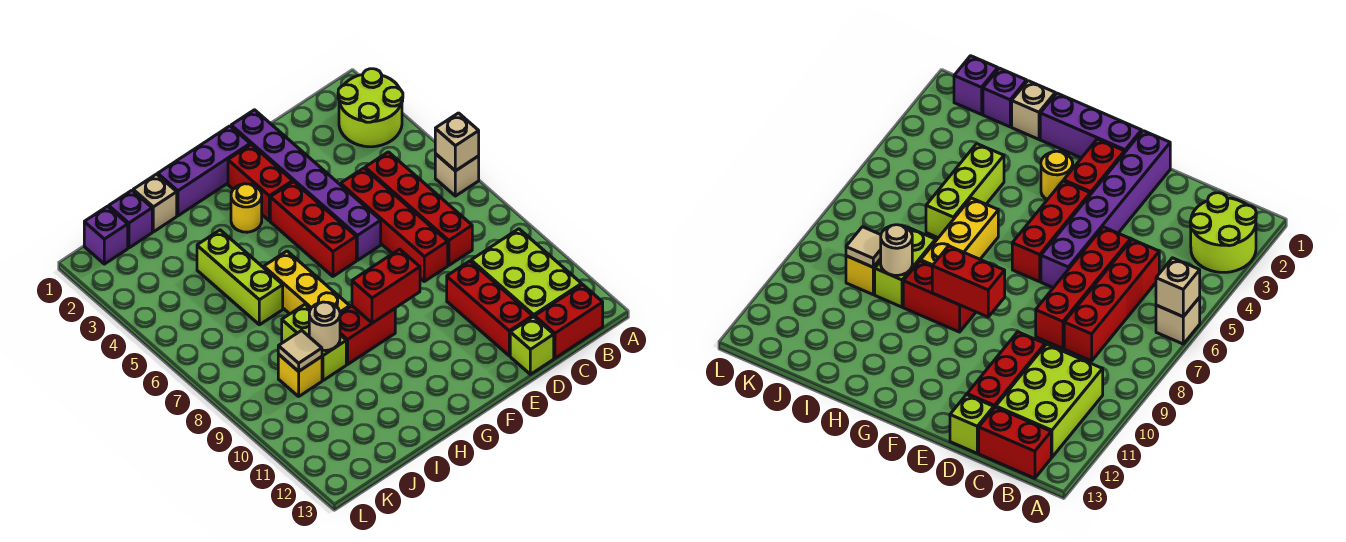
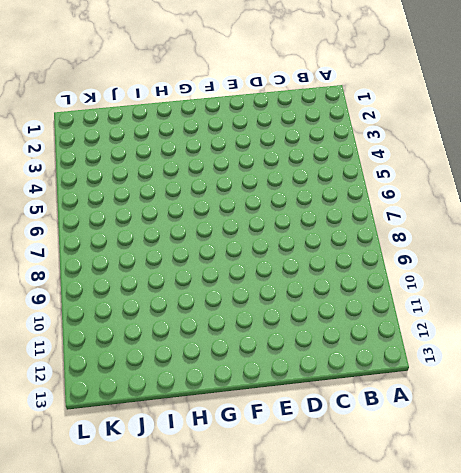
none -> lime 2x2 round brick [338,69,403,147]
none -> tan 1x1 brick [435,154,479,196]
none -> lime 2x3 brick [471,229,582,317]

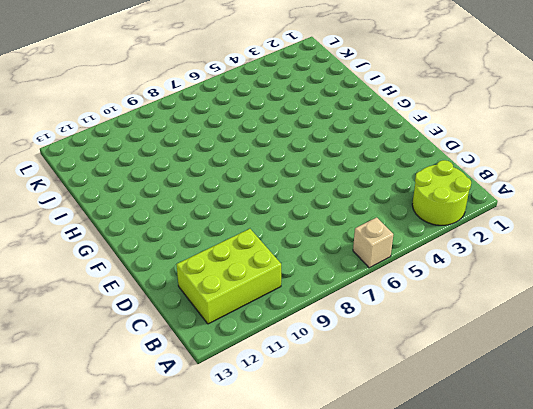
none -> red 1x2 brick [535,285,603,358]
none -> red 1x4 brick [365,152,472,265]
none -> red 1x4 brick [341,168,448,281]

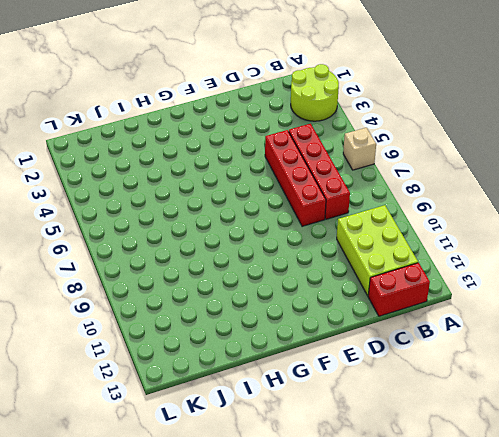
none -> red 1x3 brick [447,261,533,356]
none -> lime 1x1 brick [510,317,554,374]
none -> purple 1x6 brick [231,110,381,260]

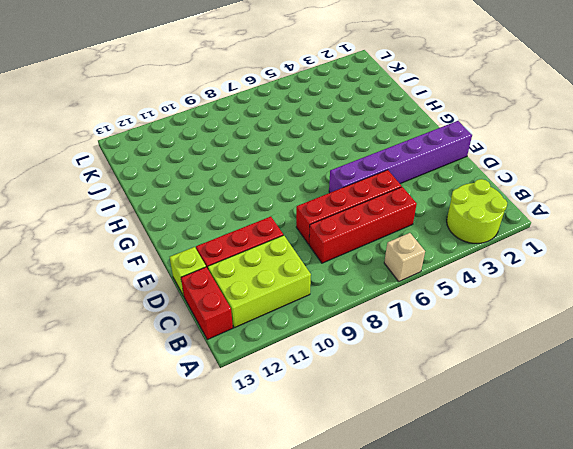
none -> purple 1x3 brick [158,126,250,216]
none -> red 1x2 brick [228,145,293,221]
none -> red 1x3 brick [270,182,356,276]

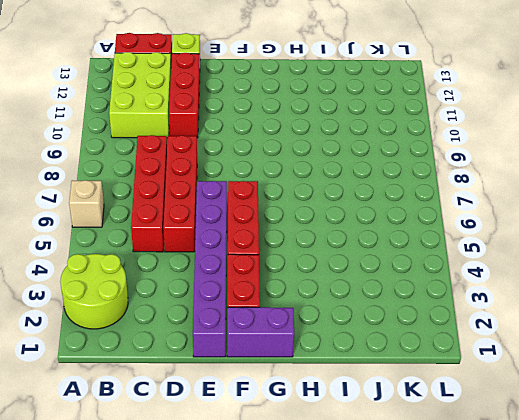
purple 1x2 brick [227,307,294,357] -> purple 1x3 brick [158,126,250,216]
none -> yellow 1x1 round brick [231,184,262,232]
none -> red 1x2 brick [340,306,395,364]
none -> yellow 1x3 brick [264,251,350,314]

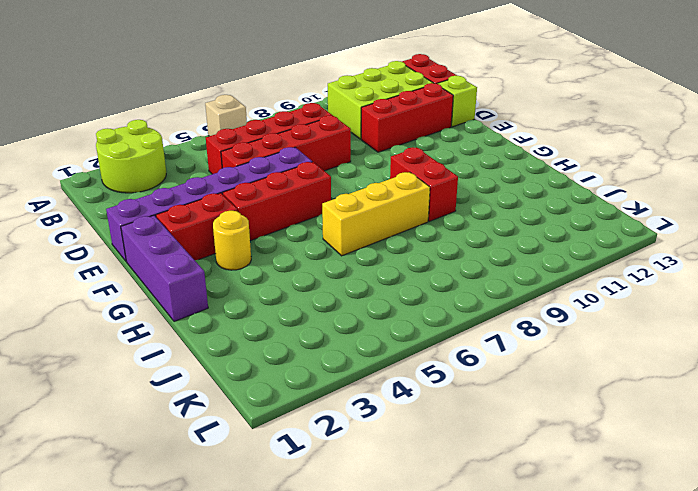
none -> tan 1x1 brick [133,174,177,232]
none -> lime 1x3 brick [197,230,283,325]
none -> lime 1x2 brick [282,304,346,380]

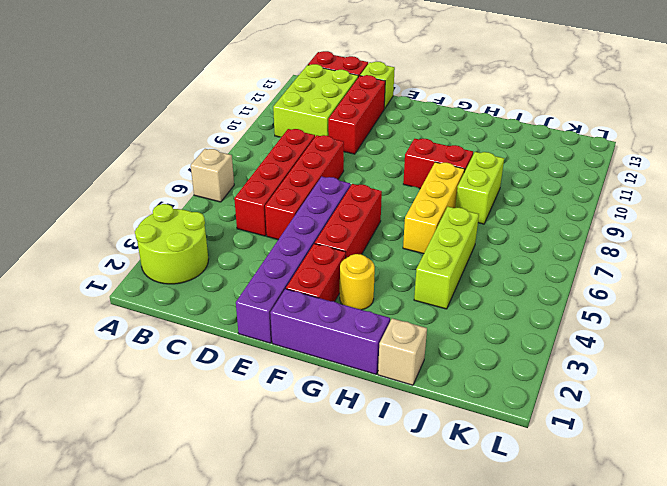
none -> purple 1x1 brick [109,190,152,248]
none -> yellow 1x1 brick [278,354,322,396]
none -> purple 1x1 brick [84,206,128,264]

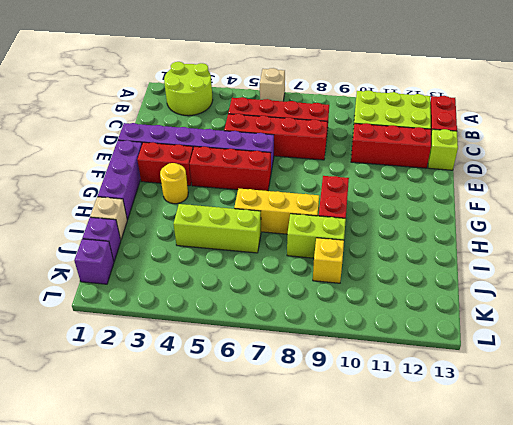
none -> tan 1x1 brick [435,113,479,171]
none -> red 1x2 brick [352,249,420,323]
none -> tan 1x1 round brick [309,302,340,351]

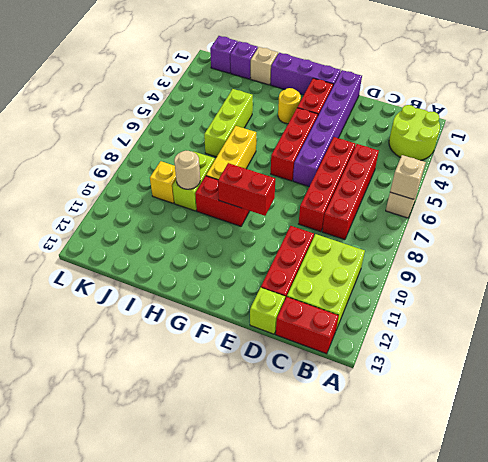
none -> tan 1x1 tile [278,330,322,371]

